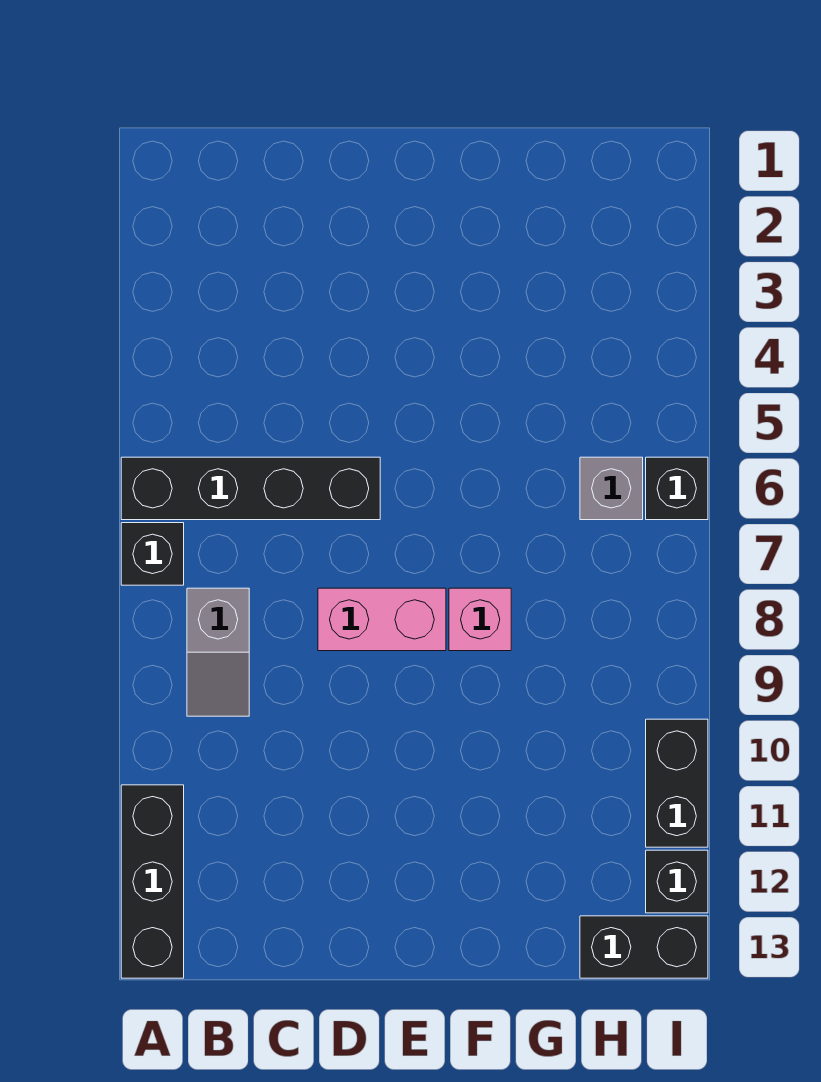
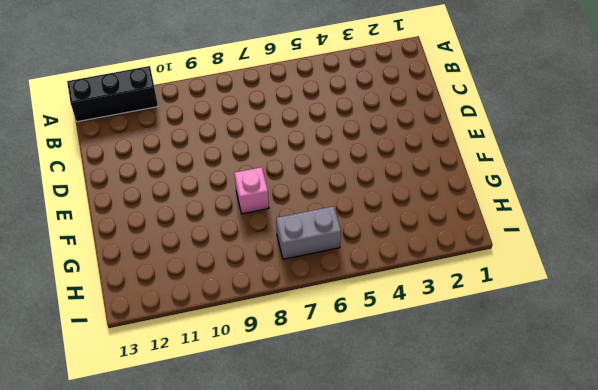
grey 1x2 brick [276,206,341,259] -> grey 1x1 brick [580,457,643,520]
none -> black 1x4 brick [121,457,380,520]
none -> black 1x1 brick [121,523,184,585]

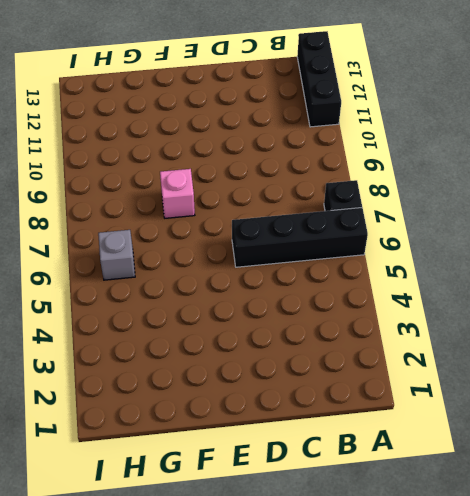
none -> grey 1x2 slope [187,588,249,716]
none -> pink 1x2 brick [318,588,446,651]

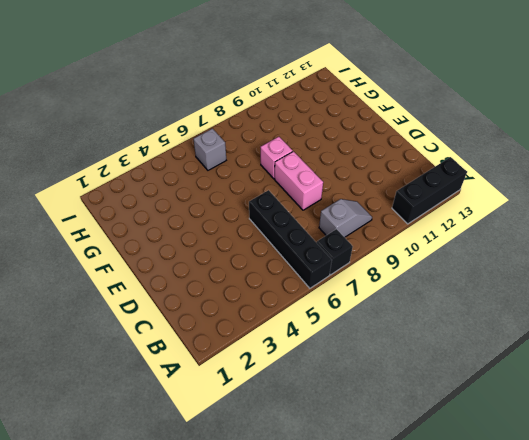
none -> black 1x2 brick [580,916,708,978]
none -> black 1x1 brick [646,457,708,520]

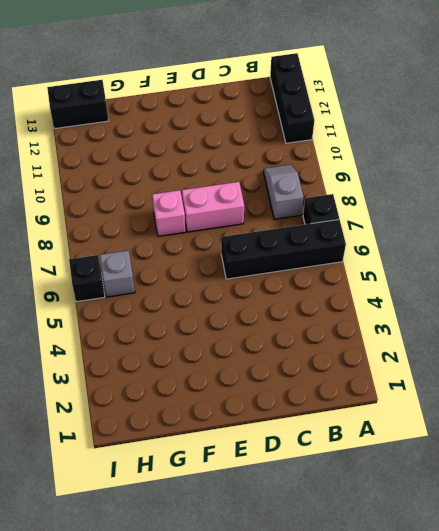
none -> black 1x2 brick [646,719,708,847]
none -> black 1x1 brick [646,850,708,913]

